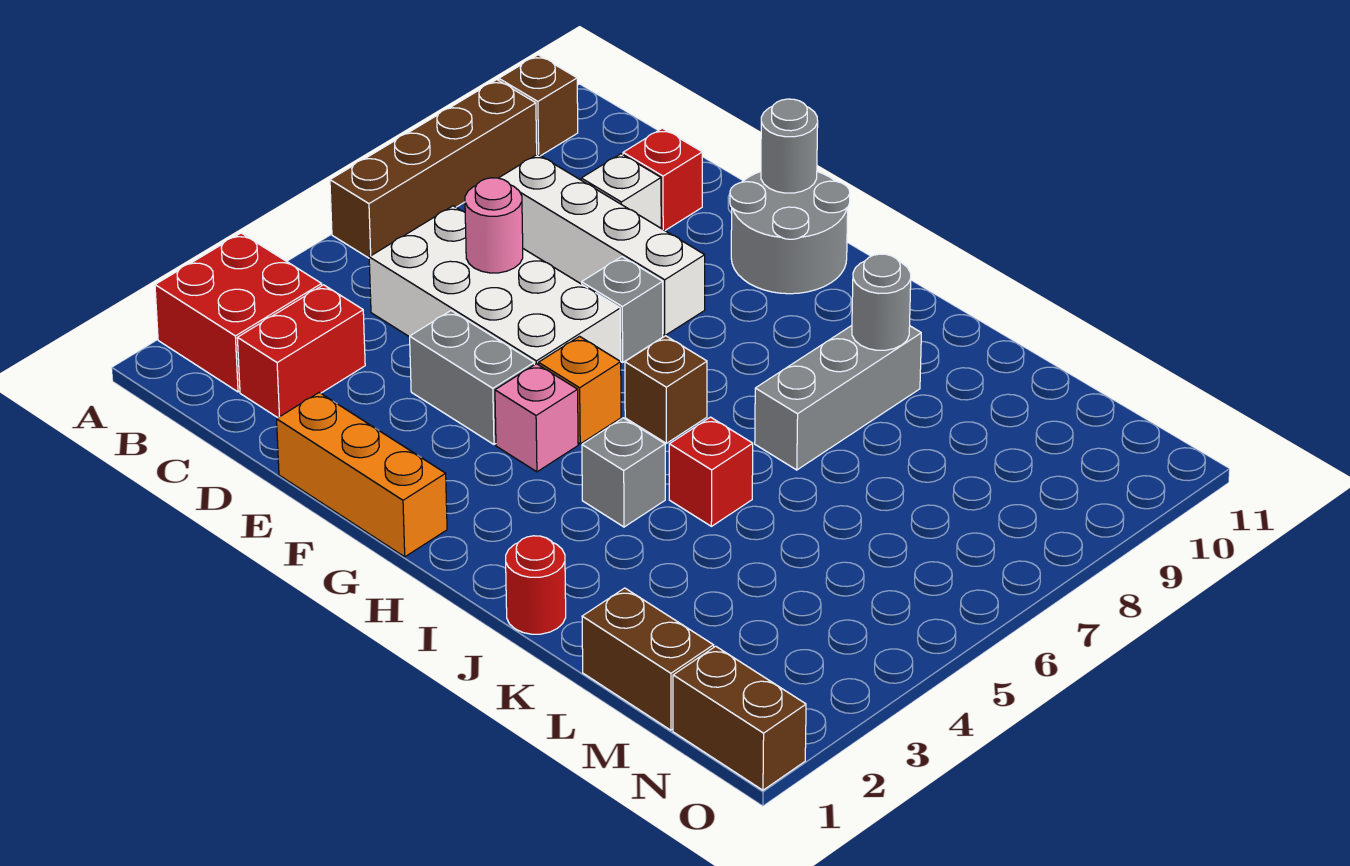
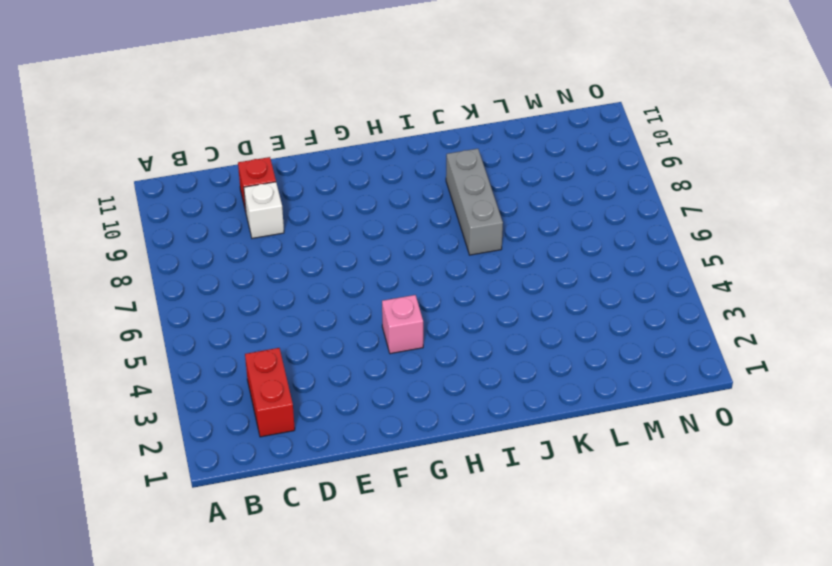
none -> red 2x2 brick [155,233,322,392]
none -> brown 1x4 brick [330,80,537,258]
none -> brown 1x1 brick [499,55,578,156]

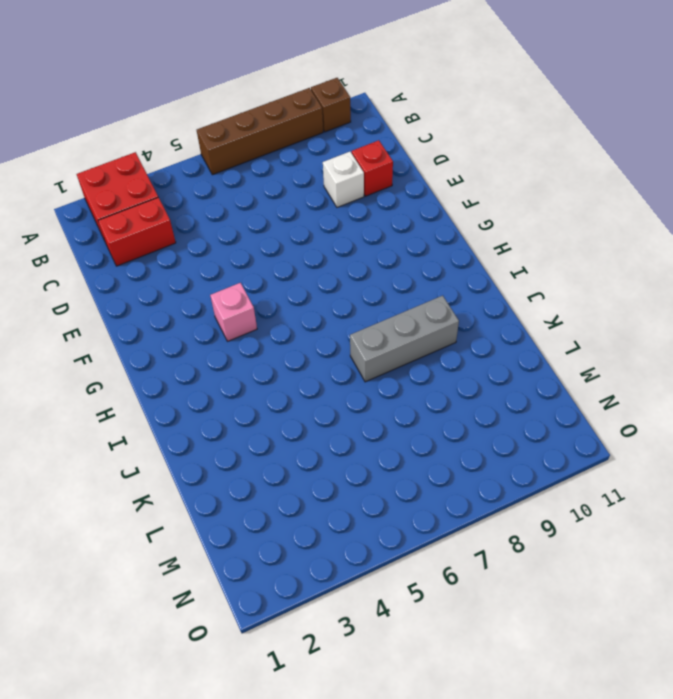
none -> white 2x4 brick [369,206,621,365]
none -> white 1x4 brick [499,154,705,335]
none -> orange 1x3 brick [277,393,447,557]

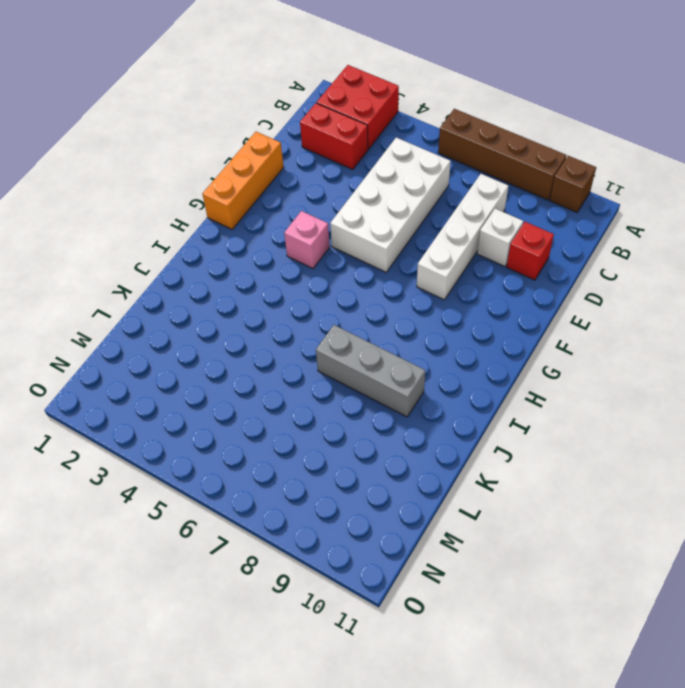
none -> grey 1x2 brick [410,311,534,444]
none -> grey 1x1 brick [582,257,663,362]
none -> grey 2x2 round brick [730,172,850,294]

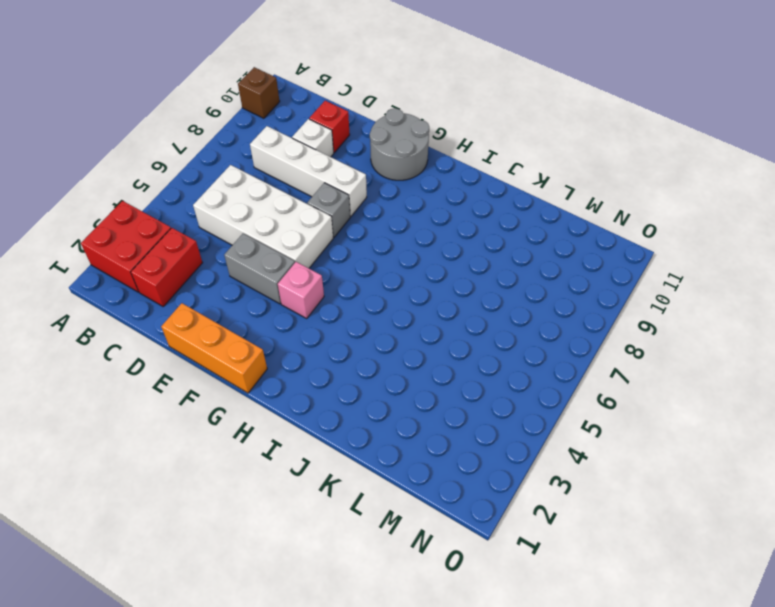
none -> brown 1x4 brick [330,80,537,258]
none -> orange 1x1 brick [539,336,621,444]
none -> brown 1x1 brick [625,336,707,443]

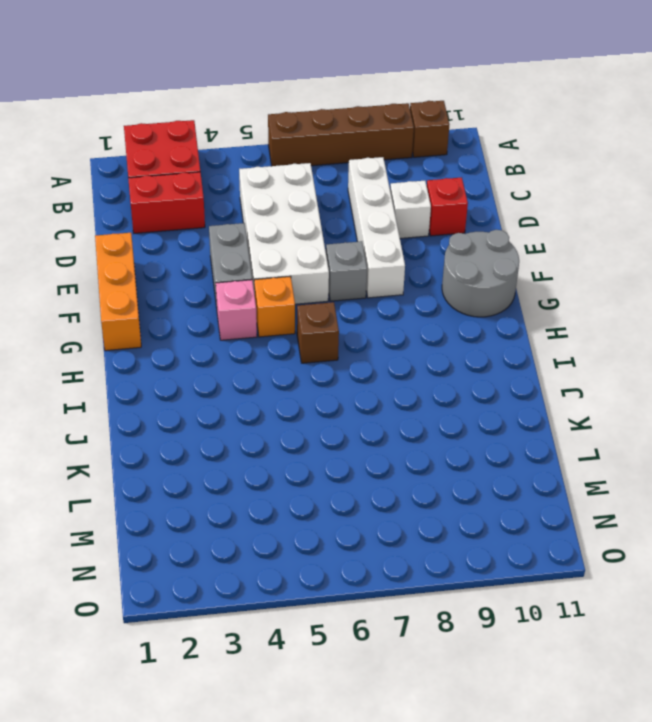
none -> grey 1x1 brick [582,418,665,527]
none -> red 1x1 round brick [506,536,566,634]
none -> red 1x1 brick [669,417,753,526]

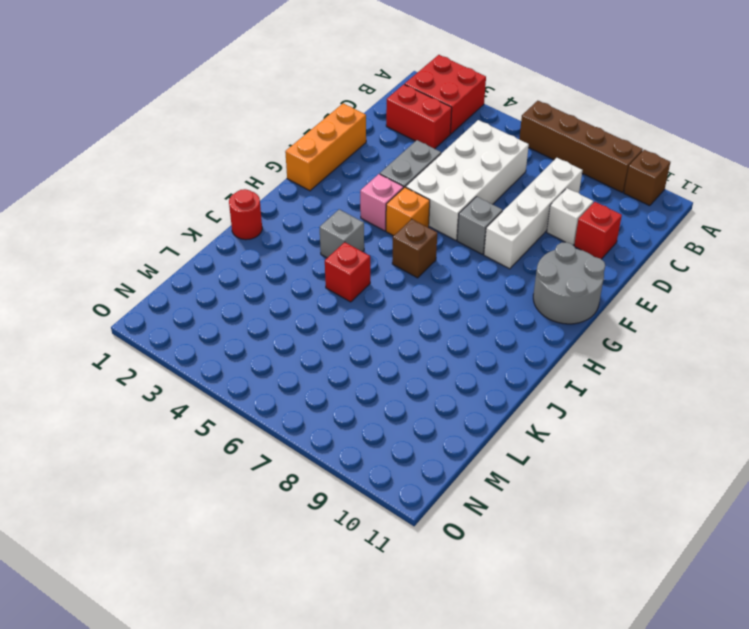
none -> grey 1x3 brick [755,326,921,470]
none -> brown 1x2 brick [582,588,714,730]
none -> brown 1x2 brick [673,646,806,790]

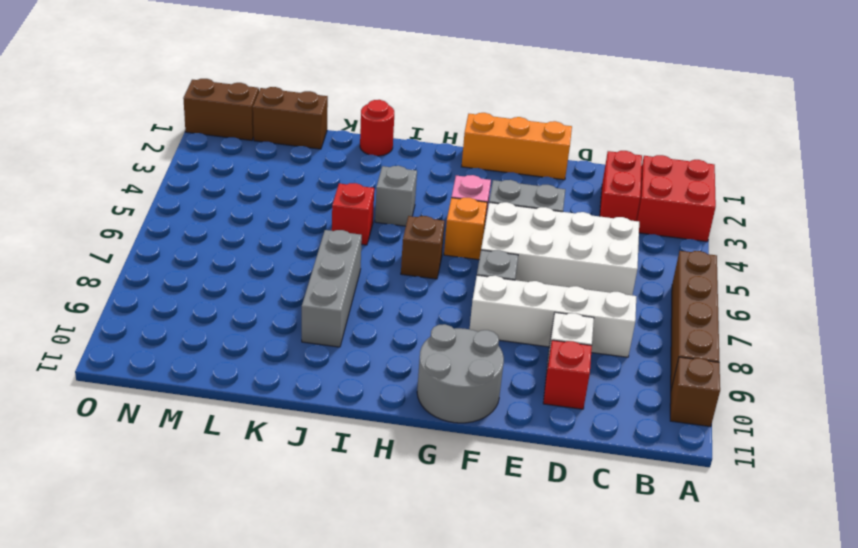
none -> pink 1x1 round brick [465,178,523,273]
none -> grey 1x1 round brick [761,99,818,193]
none -> grey 1x1 round brick [852,254,911,350]

